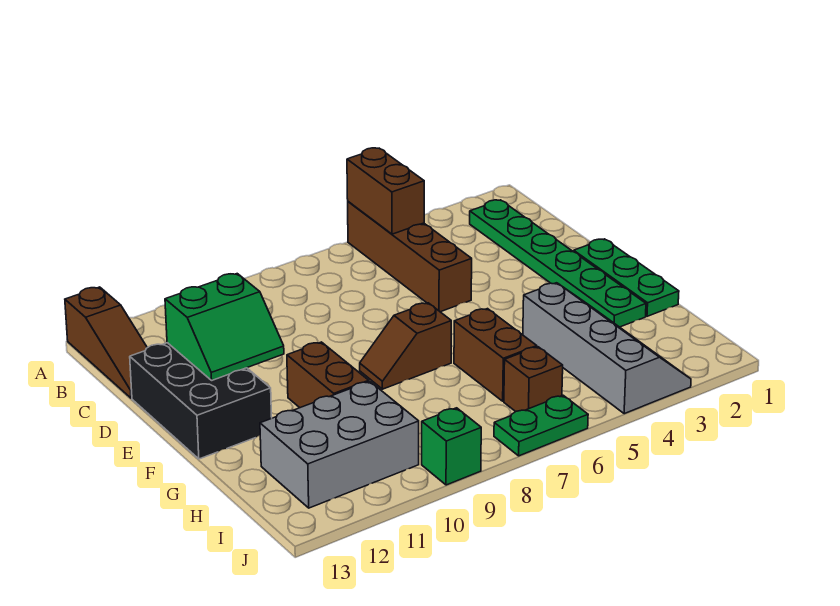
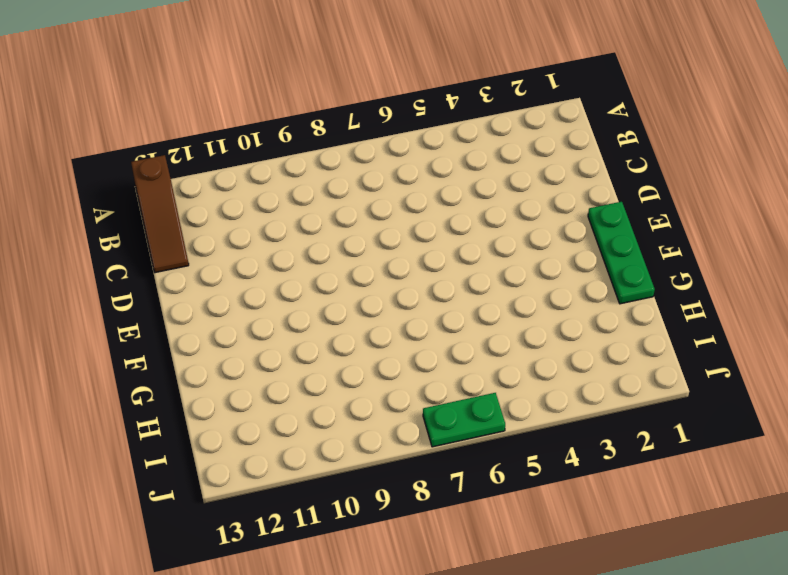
none -> brown 1x4 brick [348,202,472,312]
none -> green 1x6 plate [470,200,646,327]
none -> black 2x3 brick [130,343,272,459]

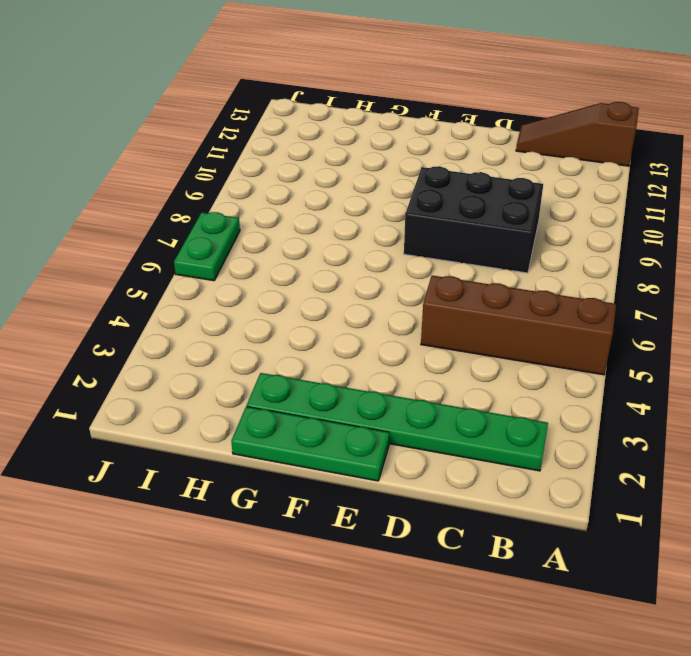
black 2x3 brick [404,166,543,273] -> black 2x3 brick moved to [130,343,272,459]
none -> brown 1x2 slope [360,303,451,389]
none -> brown 1x2 brick [287,342,369,408]
none -> grey 2x4 slope [523,283,691,414]

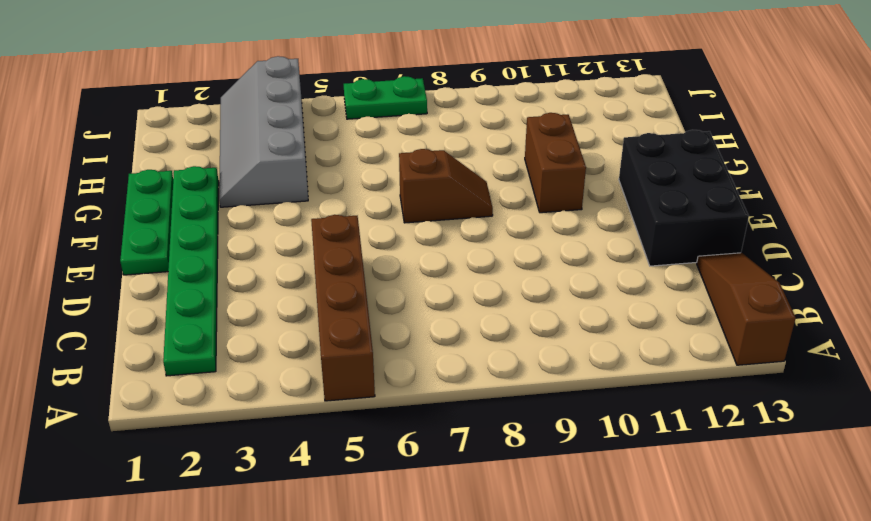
none -> brown 1x2 brick [454,309,537,401]
none -> grey 2x3 brick [260,381,419,508]
none -> brown 1x1 brick [504,347,563,412]

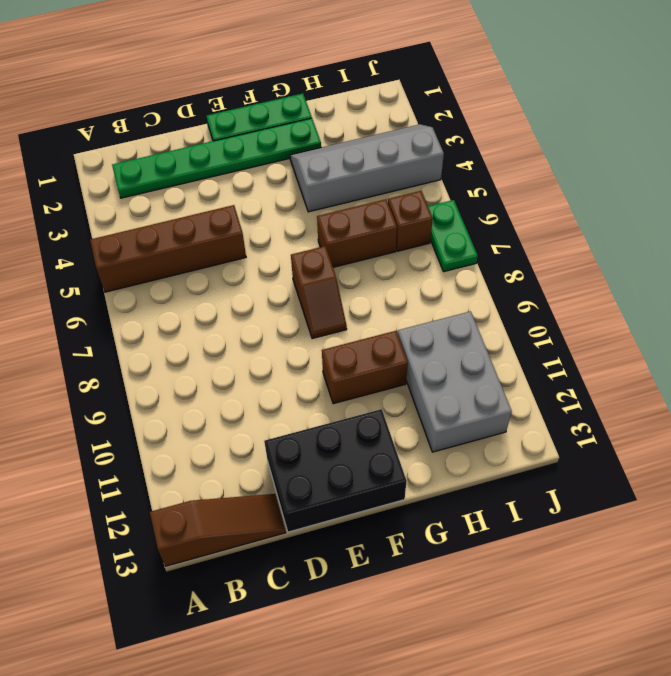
none -> green 1x1 brick [422,408,481,485]
none -> brown 1x2 brick [347,148,424,234]
none -> green 2x2 slope [165,274,284,380]

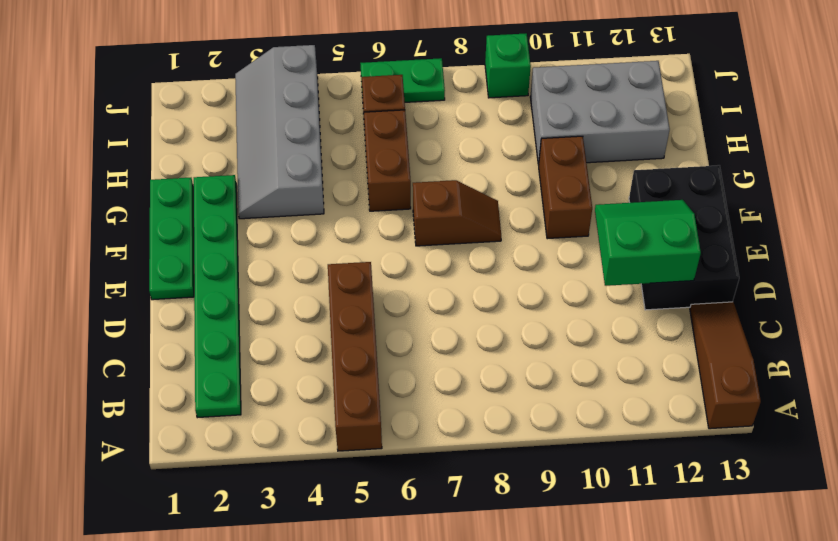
none -> brown 1x2 brick [347,148,424,234]

